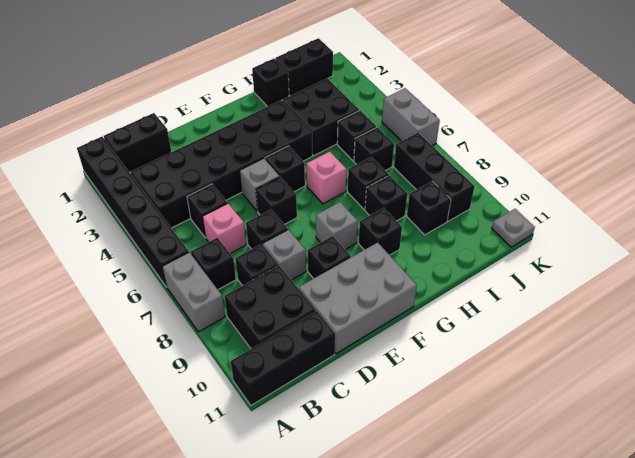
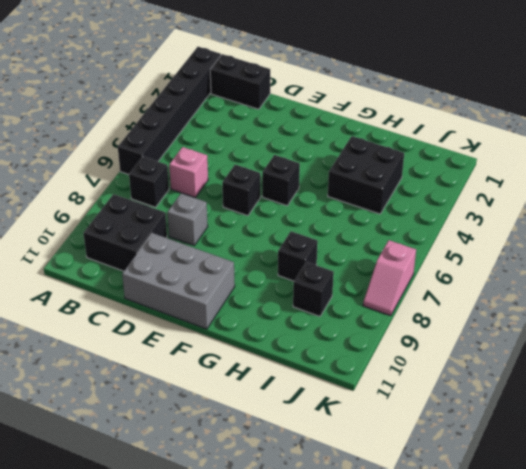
pink 1x2 slope [363,240,416,316] -> none
none -> grey 1x2 brick [162,252,225,332]
none -> black 1x3 brick [231,311,335,405]
none -> black 2x6 brick [131,101,312,228]
none -> black 1x1 brick [187,184,228,238]

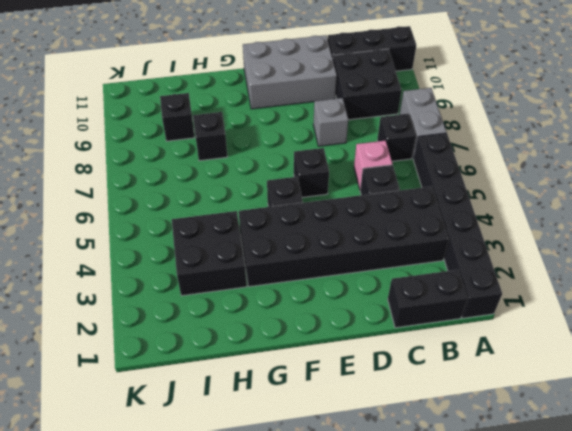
none -> black 1x1 brick [236,244,278,286]
none -> black 1x1 brick [246,210,288,249]
none -> grey 1x1 brick [240,158,280,211]
none -> black 1x1 brick [308,236,351,279]

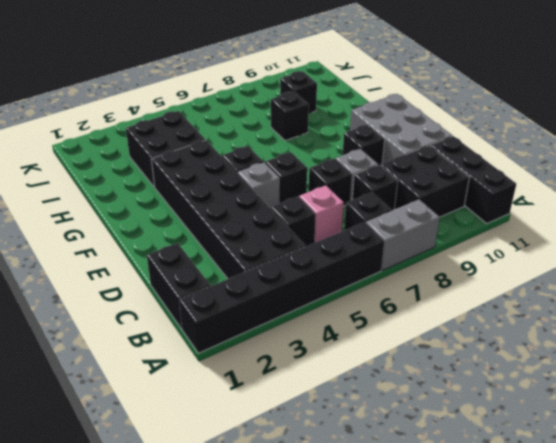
none -> grey 1x1 brick [316,202,358,250]
none -> pink 1x1 brick [307,152,346,204]
none -> black 1x1 brick [359,208,402,255]
none -> black 1x1 brick [252,59,289,107]

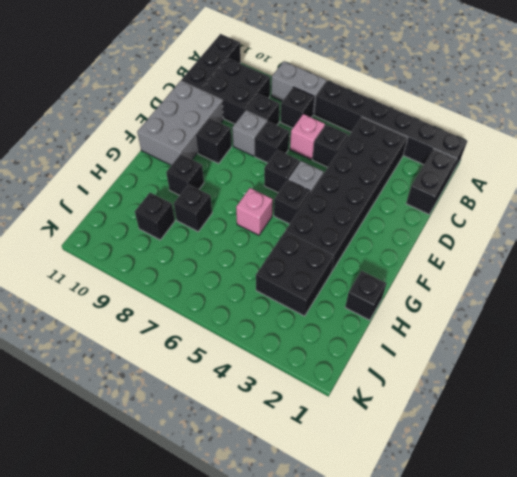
none -> grey 1x1 brick [316,202,358,250]
none -> black 1x1 brick [348,157,389,210]
none -> black 1x2 brick [275,38,333,96]
none -> black 1x1 brick [337,110,376,161]

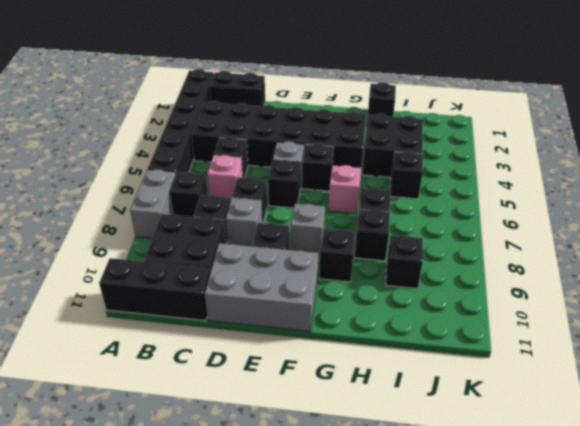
none -> black 1x2 brick [275,38,333,96]
none -> black 1x1 brick [354,127,394,171]
none -> black 1x3 brick [394,133,475,221]
none -> grey 1x2 brick [382,88,440,146]

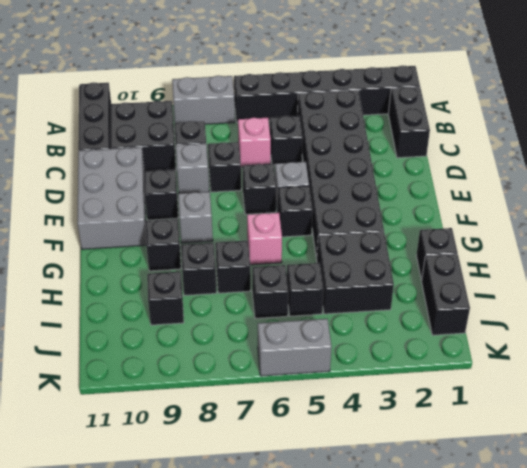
none -> black 1x1 brick [191,238,236,289]
none -> black 1x3 brick [394,133,475,221]
none -> grey 1x1 plate [492,209,535,247]

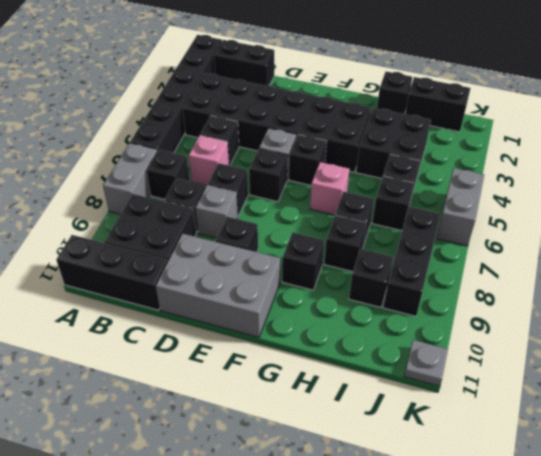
none -> grey 1x1 brick [316,202,358,250]

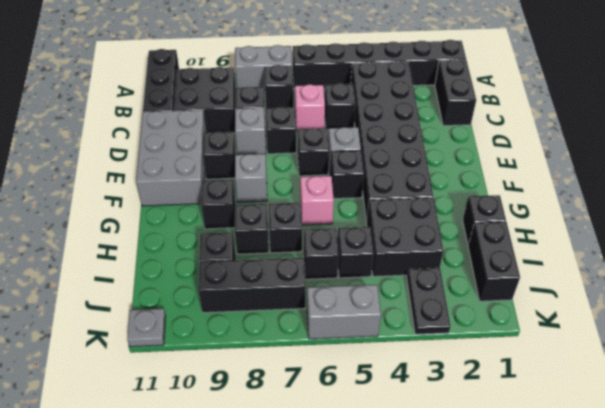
black 1x2 plate [407,268,451,335] -> none

